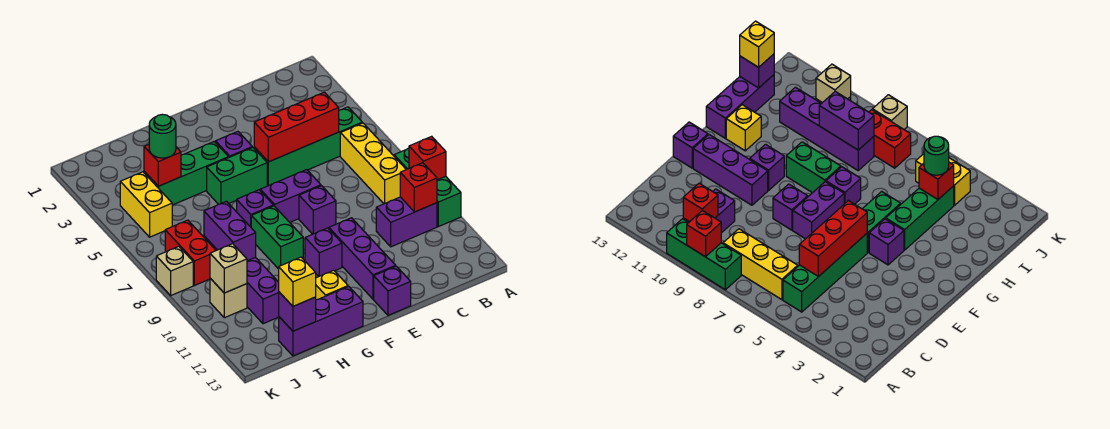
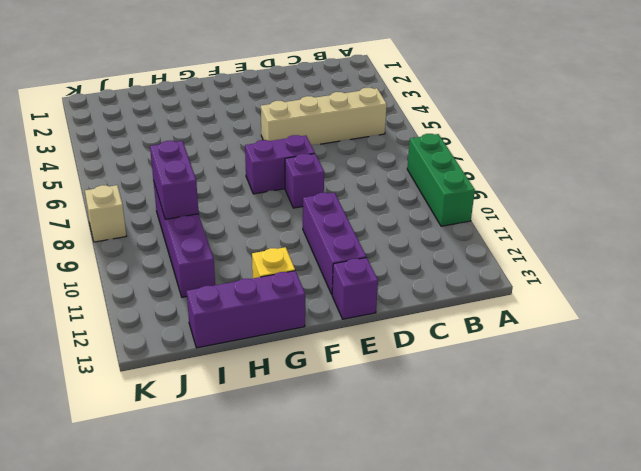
tan 1x4 brick [261,88,387,145] -> green 1x4 brick [254,107,362,186]
none -> yellow 1x3 brick [340,123,406,204]
none -> purple 1x2 brick [376,197,437,247]
none -> purple 1x1 brick [215,131,252,157]
none -> green 1x2 brick [207,147,267,204]

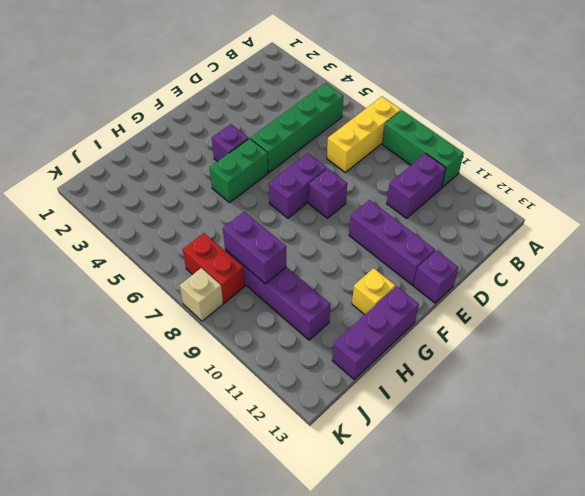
yellow 1x3 brick [327,97,401,172] -> yellow 1x3 brick turned to [340,123,406,204]
none -> purple 1x1 brick [305,228,342,276]
none -> green 1x3 brick [144,142,229,205]
none -> purple 1x1 brick [237,190,273,227]
none -> green 1x2 brick [251,206,303,269]

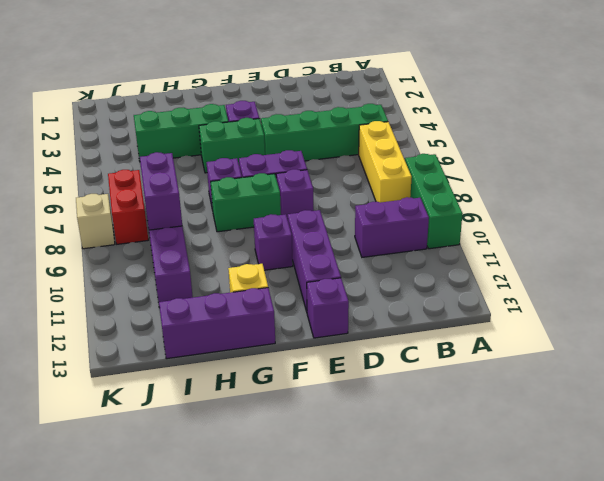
green 1x2 brick [211,173,281,232] -> green 1x2 brick turned to [251,206,303,269]
none -> yellow 1x2 brick [120,172,172,237]
none -> tan 1x1 brick [210,278,247,318]
none -> red 1x1 brick [409,136,446,180]
none -> red 1x1 brick [400,163,437,212]

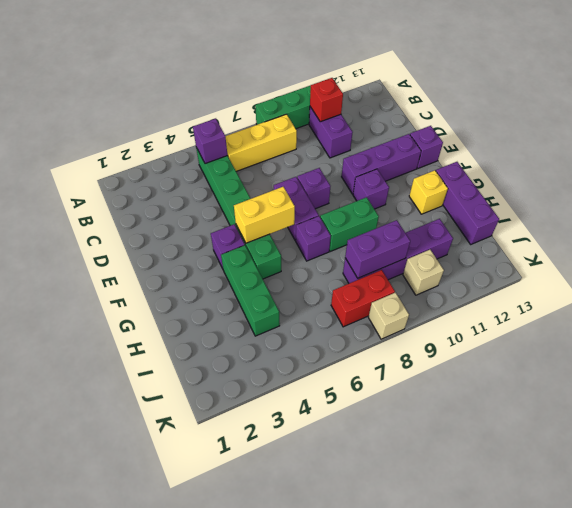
purple 1x1 brick [193,119,228,164] -> purple 1x1 brick moved to [279,292,316,331]
yellow 1x2 brick [234,187,295,243] -> yellow 1x2 brick moved to [120,172,172,237]
none -> red 1x1 brick [409,136,446,180]
none -> red 1x3 brick [254,92,339,162]
none -> red 1x1 brick [144,145,181,186]
none -> tan 1x1 brick [210,244,247,293]

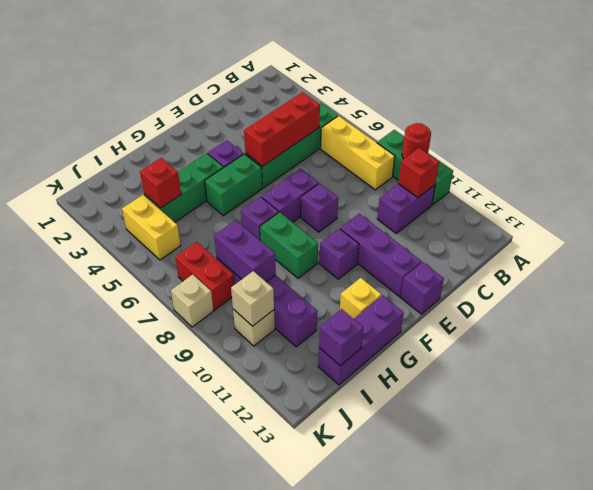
red 1x1 round brick [402,123,431,159] -> red 1x1 brick [409,136,446,180]
none -> green 1x1 round brick [149,114,176,158]
none -> yellow 1x1 brick [279,257,316,306]

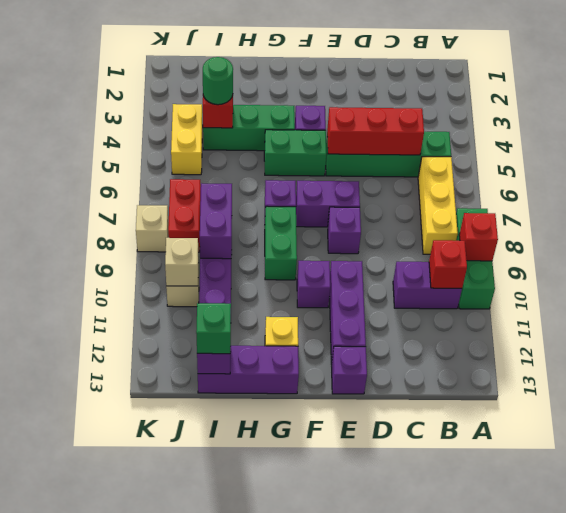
green 1x1 brick [196,303,231,354] -> yellow 1x1 brick [279,257,316,306]

